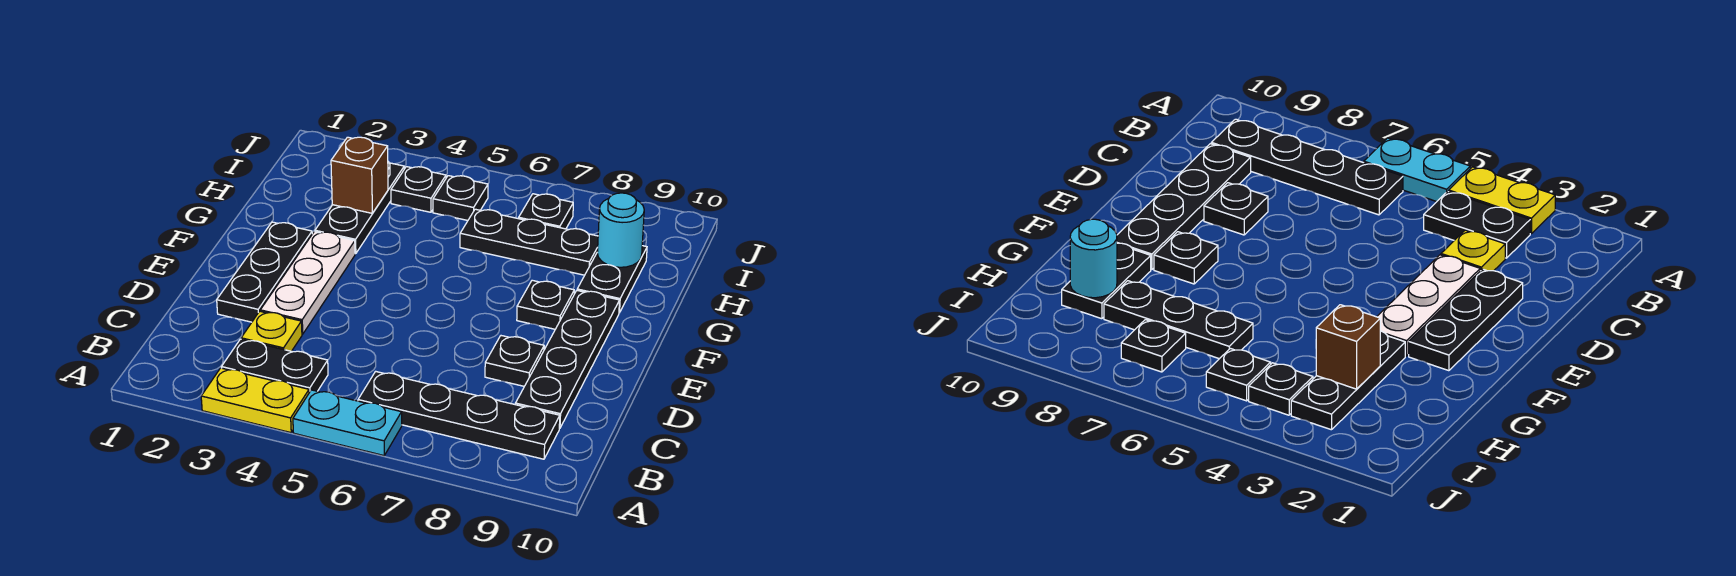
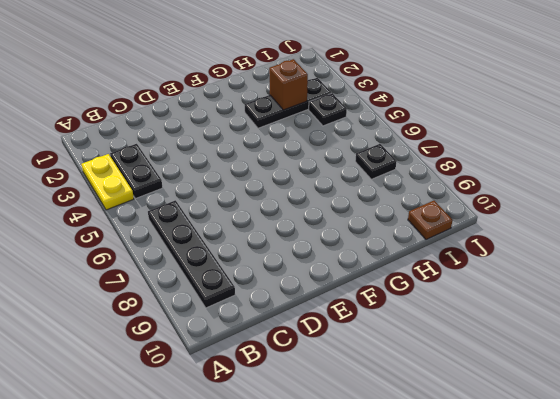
brown 1x1 plate [408,201,453,239] -> none
none -> cyan 1x2 plate [293,390,402,456]
none -> yellow 1x1 plate [241,311,302,351]
none -> black 1x4 plate [515,291,620,428]

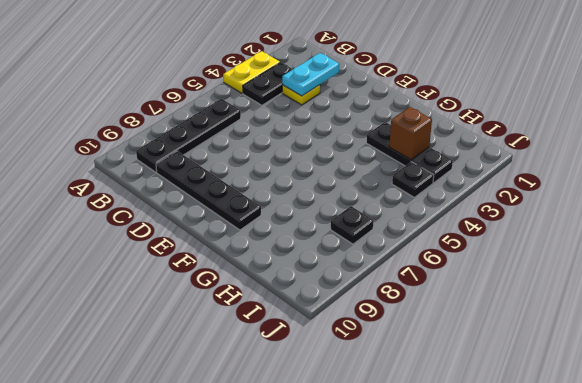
cyan 1x2 plate [282,53,339,96] -> cyan 1x2 plate moved to [293,390,402,456]
none -> black 1x3 plate [217,222,312,322]
none -> white 1x3 plate [260,232,355,334]
none -> black 1x1 plate [485,336,544,386]

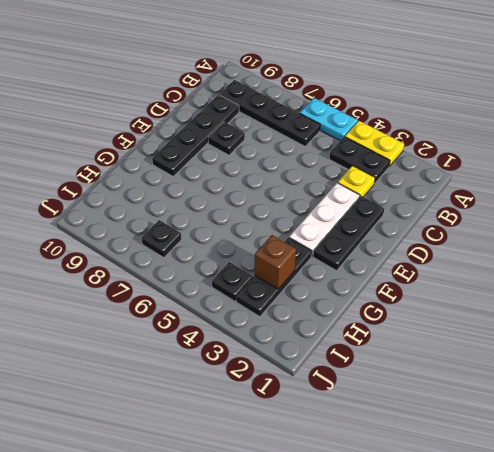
none -> black 1x1 plate [517,280,574,329]
none -> black 1x2 plate [577,246,647,313]
none -> black 1x3 plate [460,209,598,275]

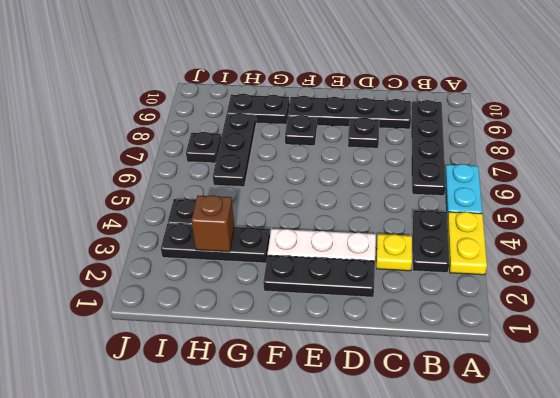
none -> black 1x1 plate [433,176,488,220]
none -> cyan 1x1 round brick [597,193,644,267]

